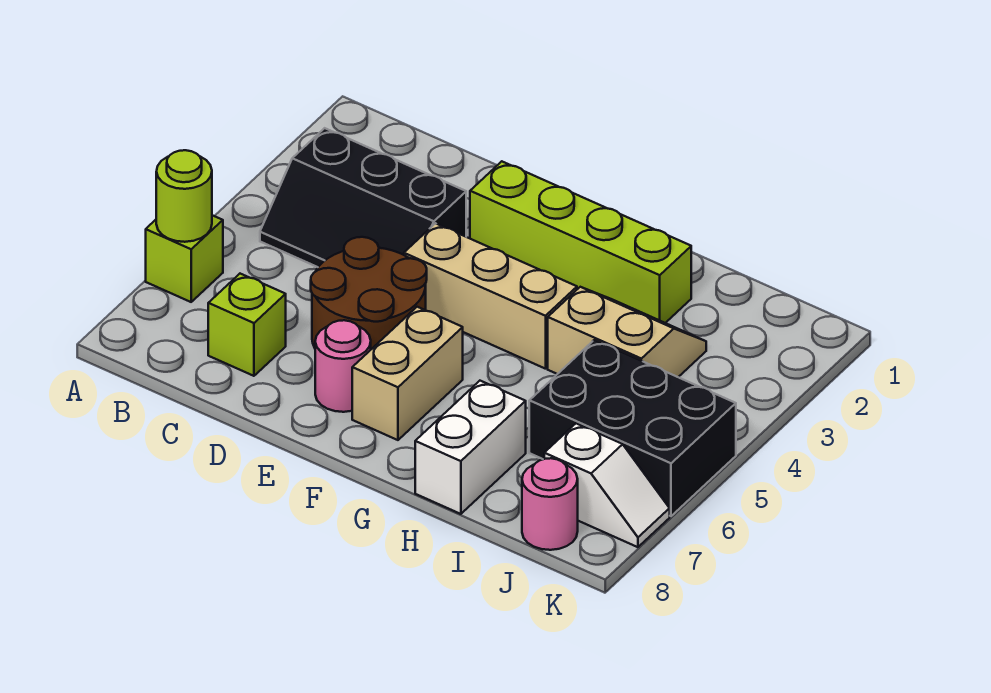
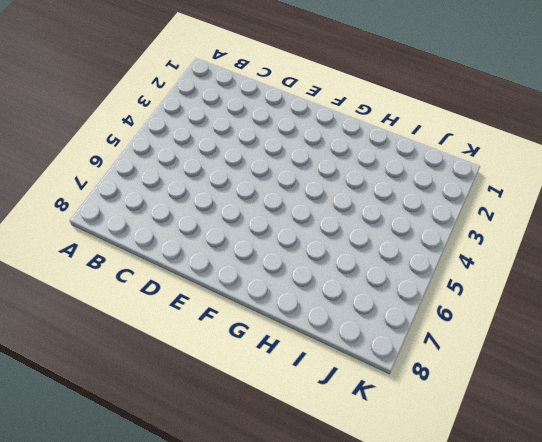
none -> lime 1x1 brick [146,215,223,302]
none -> black 2x3 slope [260,128,466,267]
none -> lime 1x1 brick [208,274,286,376]

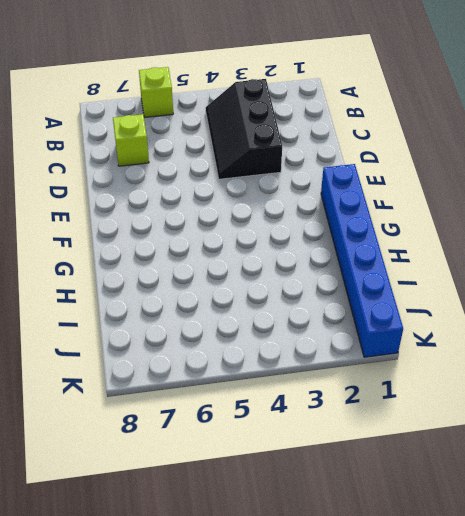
blue 1x6 brick [321,164,403,357] -> none
none -> brown 2x2 round brick [311,237,427,349]
none -> lime 1x4 brick [470,161,691,323]
none -> tan 1x3 brick [404,223,577,369]

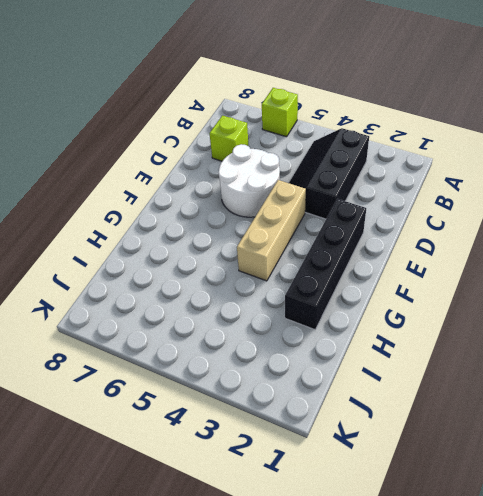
white 2x2 round brick [218,144,280,217] -> brown 2x2 round brick [311,237,427,349]
black 1x4 brick [285,199,366,330] -> lime 1x4 brick [470,161,691,323]
none -> pink 1x1 round brick [315,320,371,412]
none -> tan 1x2 brick [352,307,463,440]
none -> tan 2x2 slope [548,287,706,377]

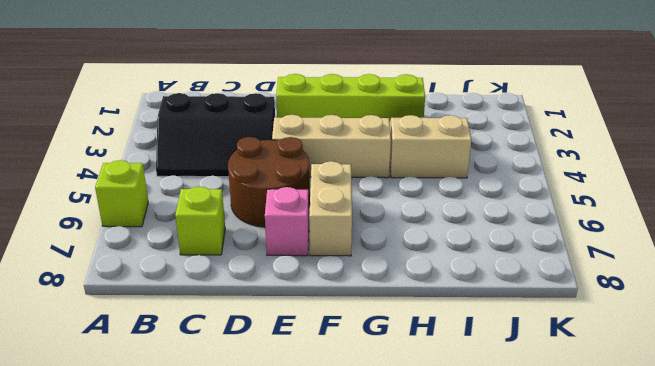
pink 1x1 brick [265,187,309,256] -> pink 1x1 round brick [315,320,371,412]
none -> white 1x2 brick [415,381,526,514]
none -> black 2x3 brick [529,340,736,516]
none -> white 1x2 slope [544,423,670,547]

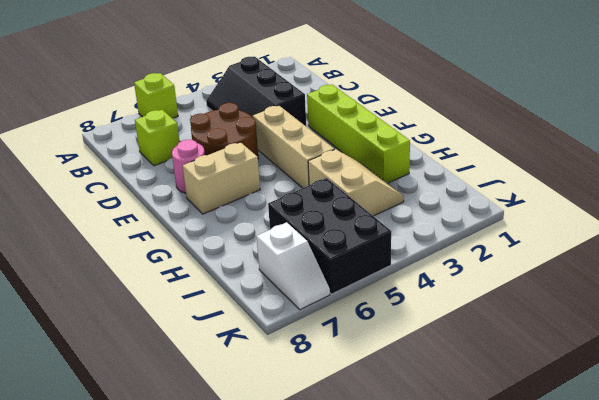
none -> white 1x2 brick [415,381,526,514]
none -> pink 1x1 round brick [522,458,578,550]
none -> lime 1x1 round brick [156,150,212,242]

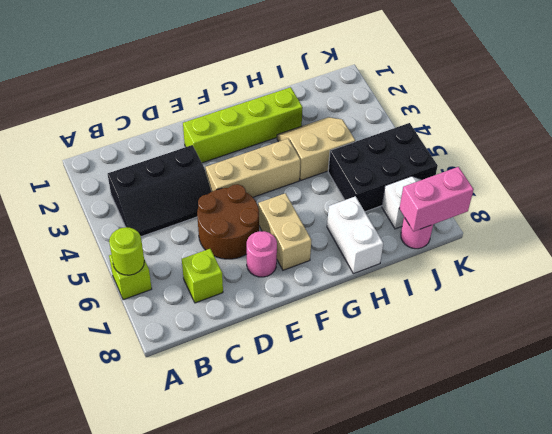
pink 1x2 brick [399,167,474,231] -> none

